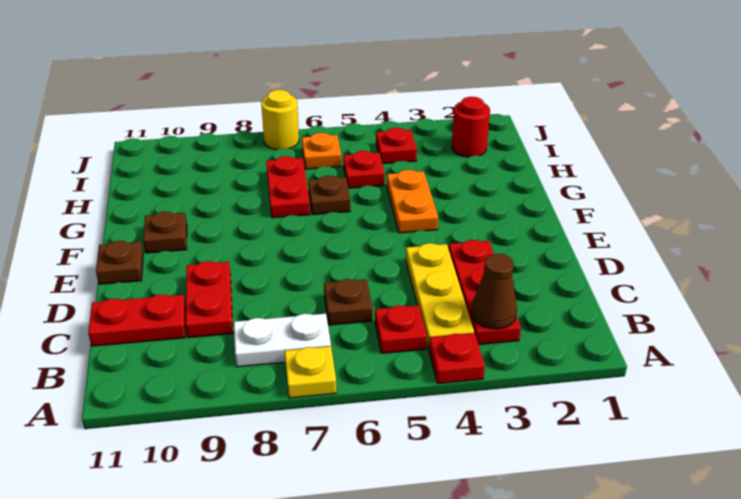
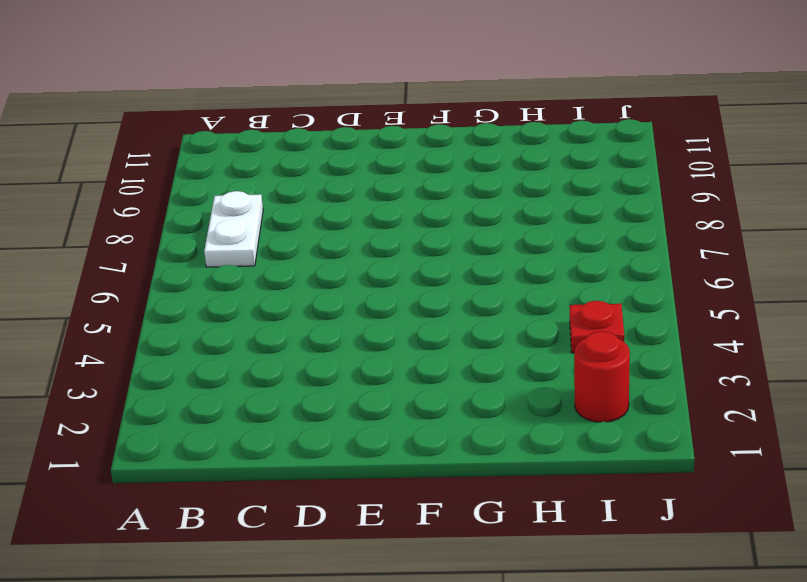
none -> red 1x1 plate [429,333,485,384]
none -> yellow 1x1 plate [285,346,336,398]
none -> red 1x3 plate [449,240,521,344]

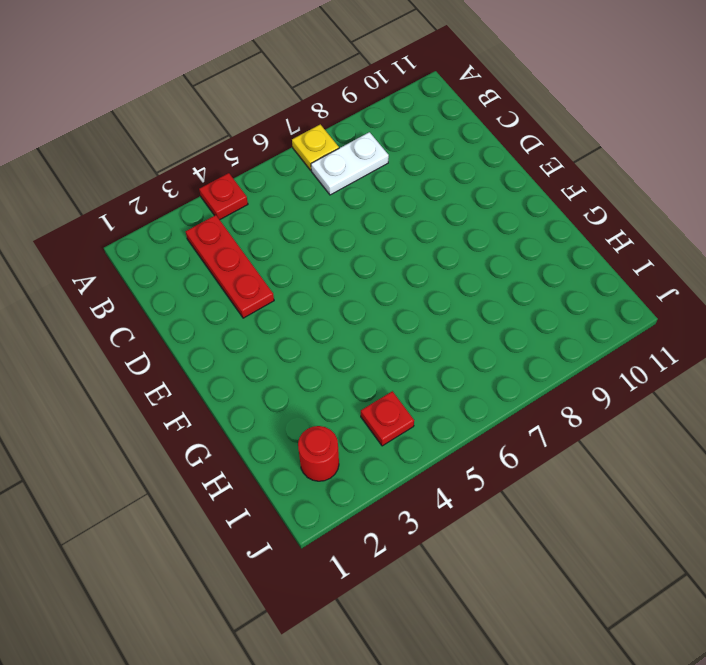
none -> yellow 1x3 plate [406,243,474,349]
none -> red 1x1 plate [375,305,427,353]
none -> brown 1x1 plate [324,279,373,325]

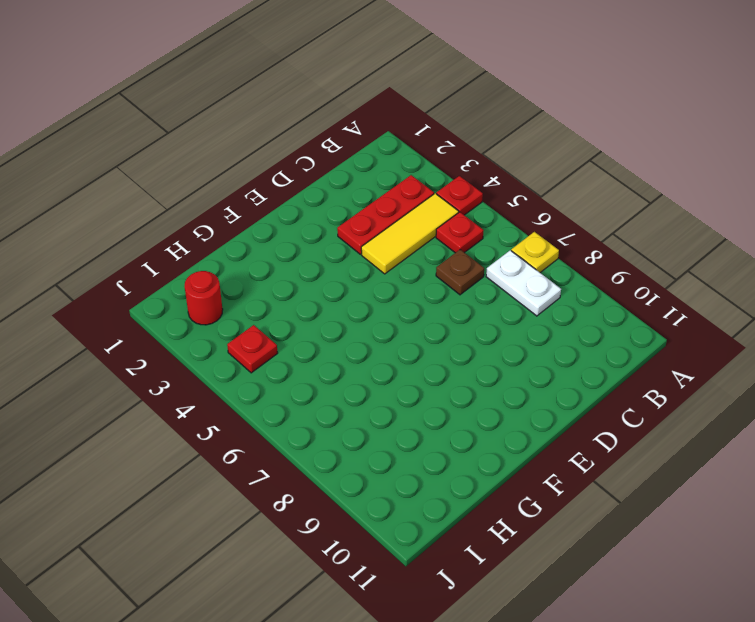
yellow 1x3 tile [361,193,459,274] -> yellow 1x3 plate [406,243,474,349]
none -> red 1x2 plate [186,261,233,338]
none -> red 1x2 plate [88,295,186,346]
none -> brown 1x1 plate [96,241,143,284]

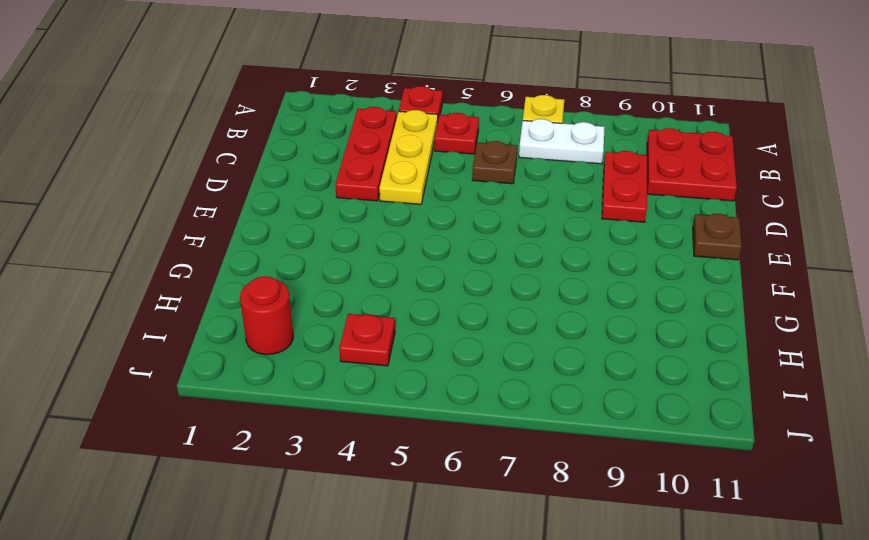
red 2x2 plate [647,128,737,201] -> red 1x2 plate [88,295,186,346]
none -> orange 1x2 plate [387,170,438,233]
none -> brown 1x1 plate [143,211,187,253]
none -> brown 1x1 plate [308,175,350,215]

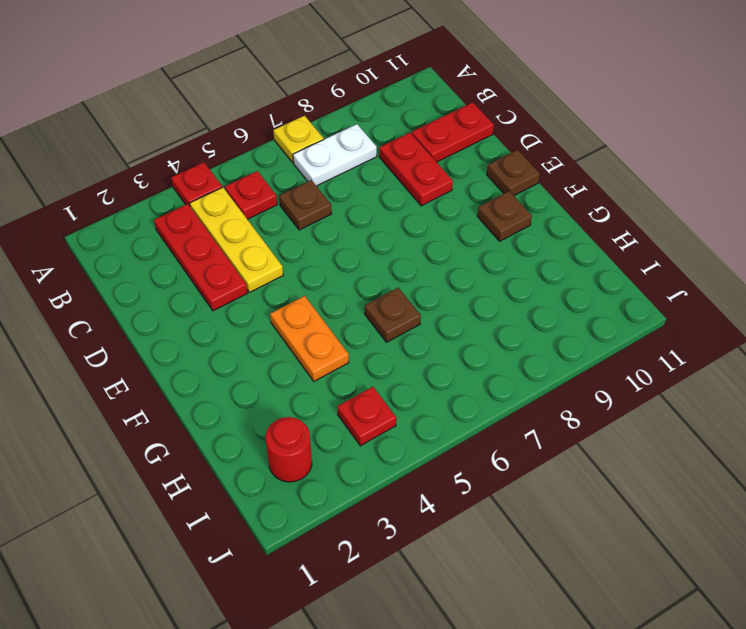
none -> red 1x2 plate [266,156,310,218]
none -> red 1x1 plate [343,151,385,188]
none -> orange 1x1 plate [302,133,341,169]

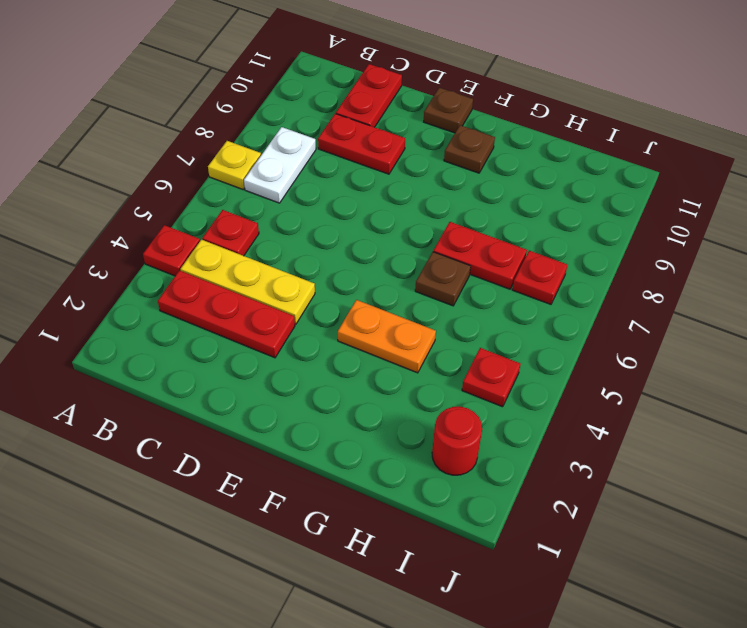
red 1x1 plate [512,251,567,304] -> red 1x1 plate moved to [343,151,385,188]
none -> brown 1x1 plate [324,279,373,325]
none -> orange 1x1 plate [302,133,341,169]
none -> yellow 1x1 round brick [261,90,299,150]

